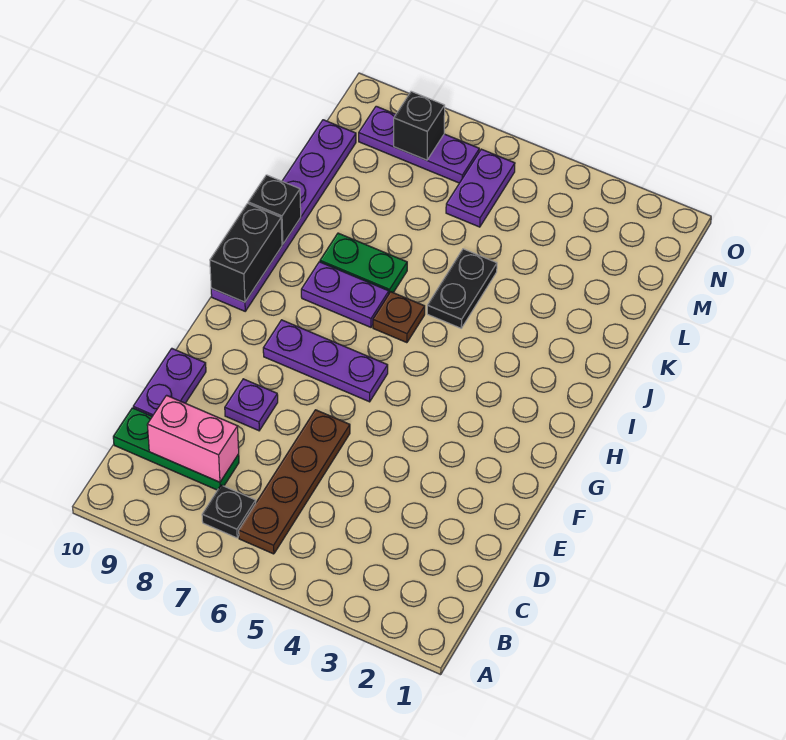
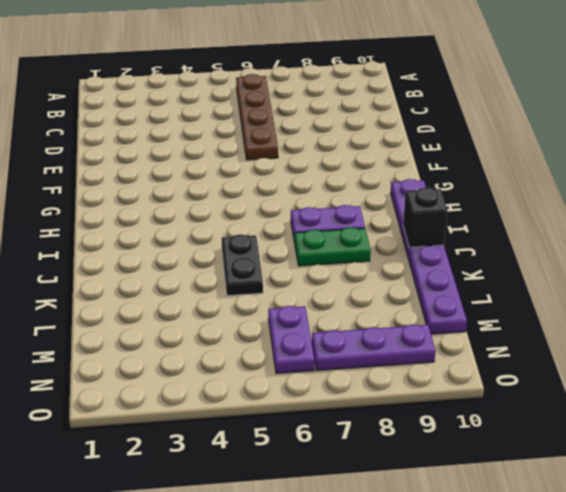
none -> black 1x1 plate [202,485,256,538]
none -> green 1x3 plate [113,408,239,490]
none -> purple 1x2 plate [133,349,206,416]

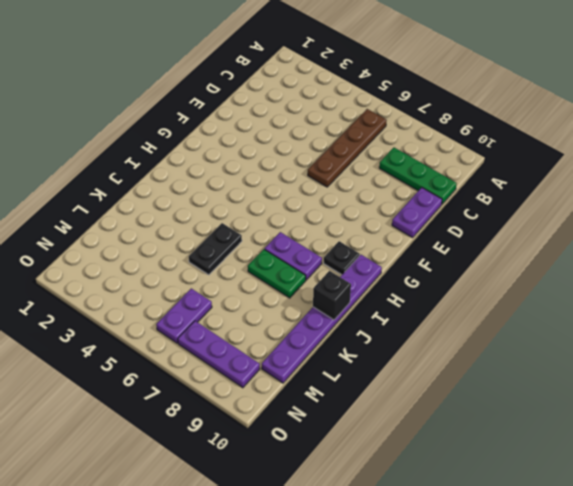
black 1x1 plate [324,241,360,275] -> black 1x1 plate moved to [202,485,256,538]
none -> purple 1x1 plate [225,379,278,431]
none -> purple 1x3 plate [263,320,388,402]
none -> brown 1x1 plate [373,292,425,343]

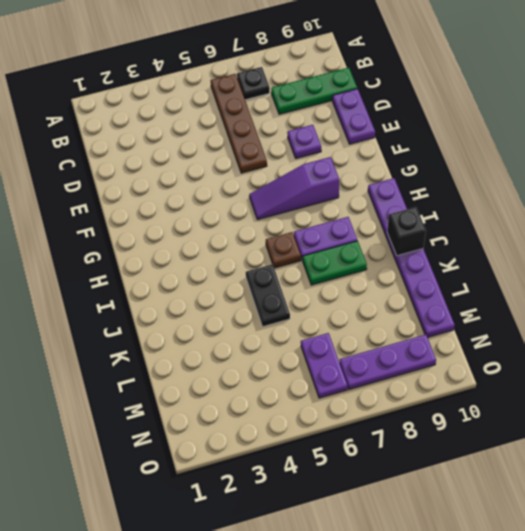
purple 1x3 slope [249,157,339,220] -> purple 1x3 plate [263,320,388,402]
none -> pink 1x2 brick [147,395,239,482]
none -> black 1x2 brick [210,204,282,302]
none -> black 1x1 brick [394,91,445,160]

